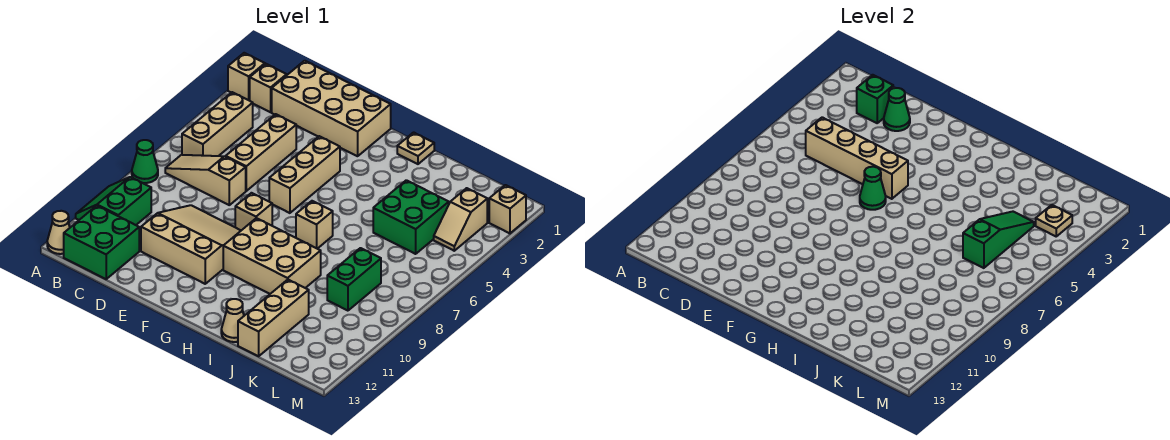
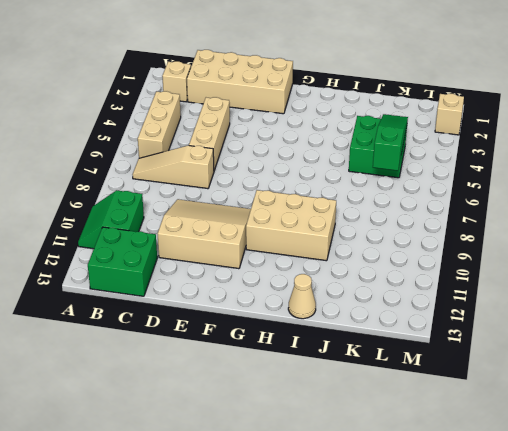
none -> tan 1x1 brick [228,53,265,101]
none -> green 1x1 cone [132,140,158,183]
none -> tan 1x1 cone [47,211,70,254]

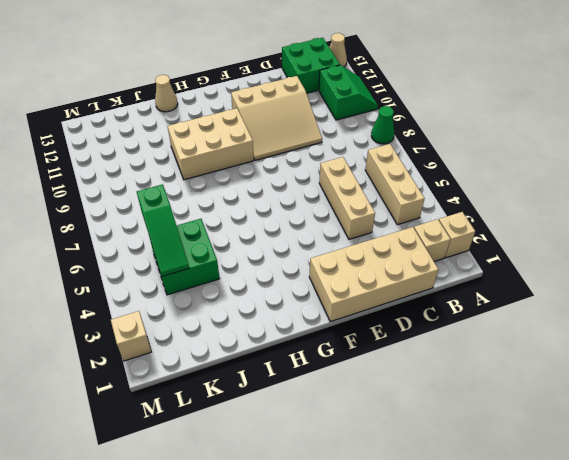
none -> tan 1x3 slope [165,155,246,205]
none -> tan 1x3 brick [269,136,340,213]
none -> tan 1x1 brick [235,193,272,230]

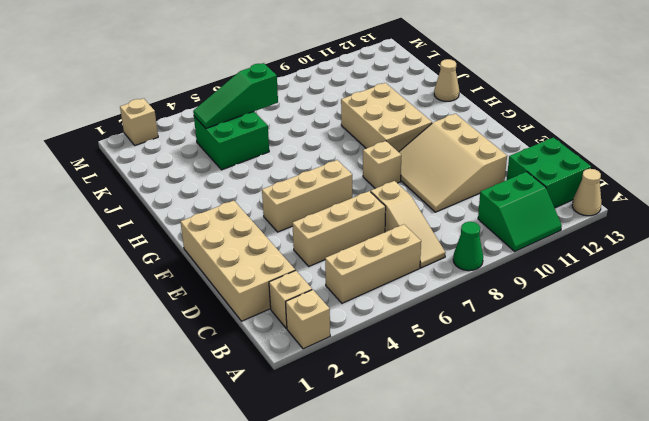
none -> tan 1x1 plate [397,132,434,164]
none -> tan 1x1 brick [296,201,333,249]
none -> tan 1x3 brick [238,280,309,356]

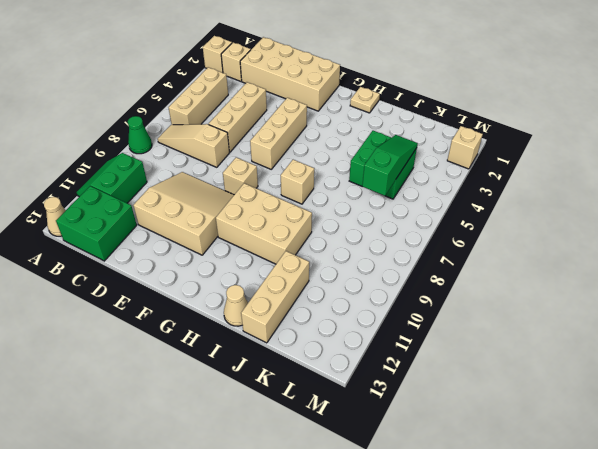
none -> green 1x2 brick [327,248,381,311]
none -> tan 1x2 slope [434,188,487,251]
none -> green 1x1 brick [857,75,893,123]

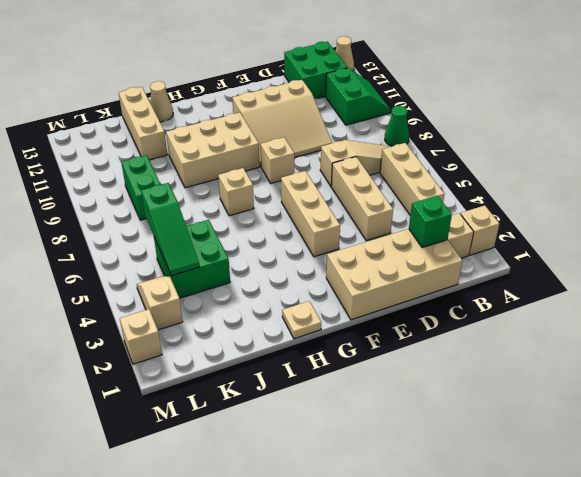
none -> tan 1x4 brick [806,117,908,199]
none -> green 1x1 cone [884,88,910,131]
none -> green 1x1 cone [860,167,886,210]

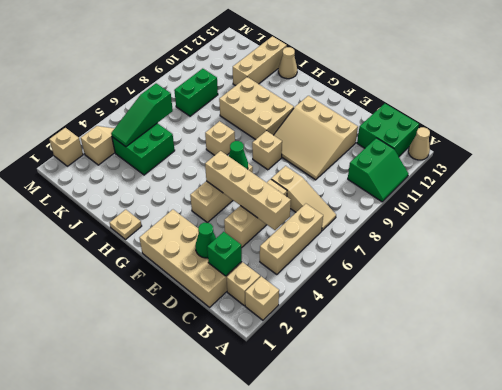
none -> green 1x1 cone [132,140,158,183]
none -> tan 1x1 plate [1036,205,1072,236]

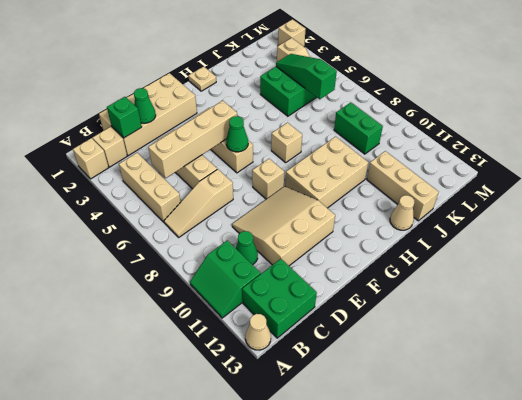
green 1x1 cone [236,231,258,265] -> green 1x1 cone moved to [132,140,158,183]
none -> tan 1x1 plate [1036,205,1072,236]

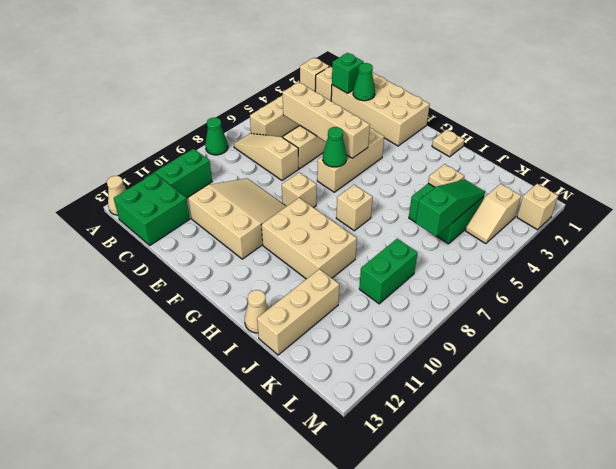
tan 1x1 plate [428,164,464,187] -> tan 1x1 plate moved to [1036,205,1072,236]

